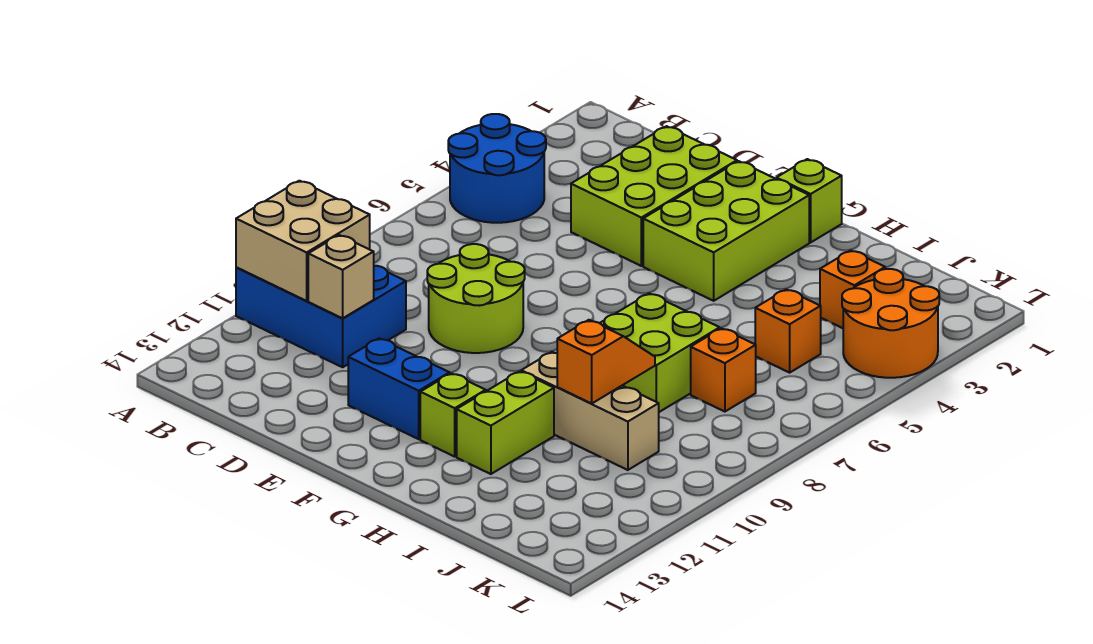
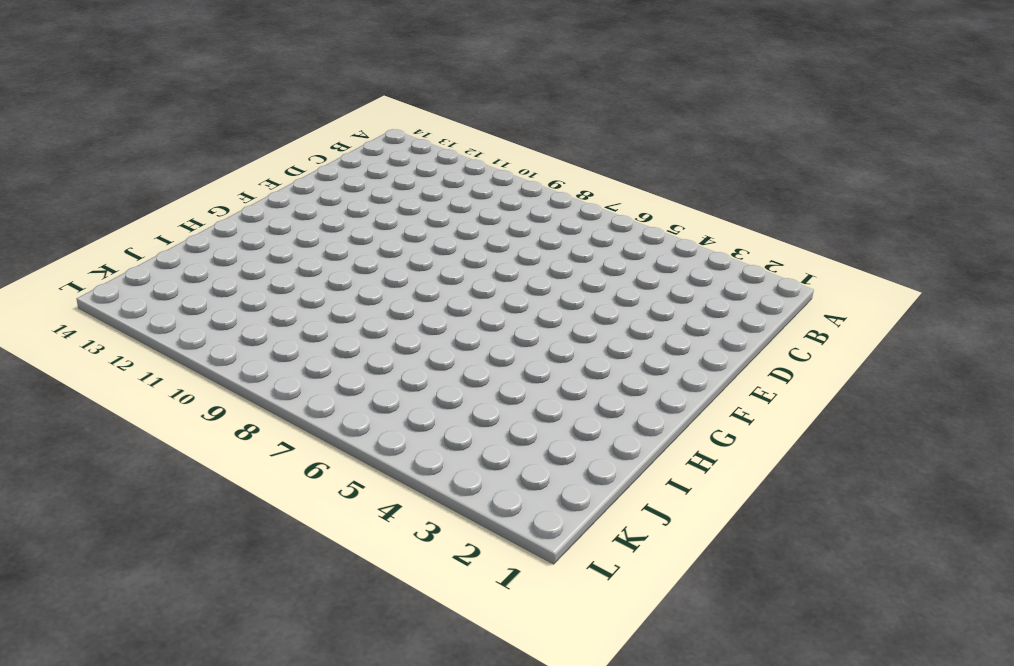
none -> blue 2x2 round brick [448,114,546,223]
none -> blue 2x3 brick [236,266,406,367]
none -> lime 2x3 brick [571,126,737,266]

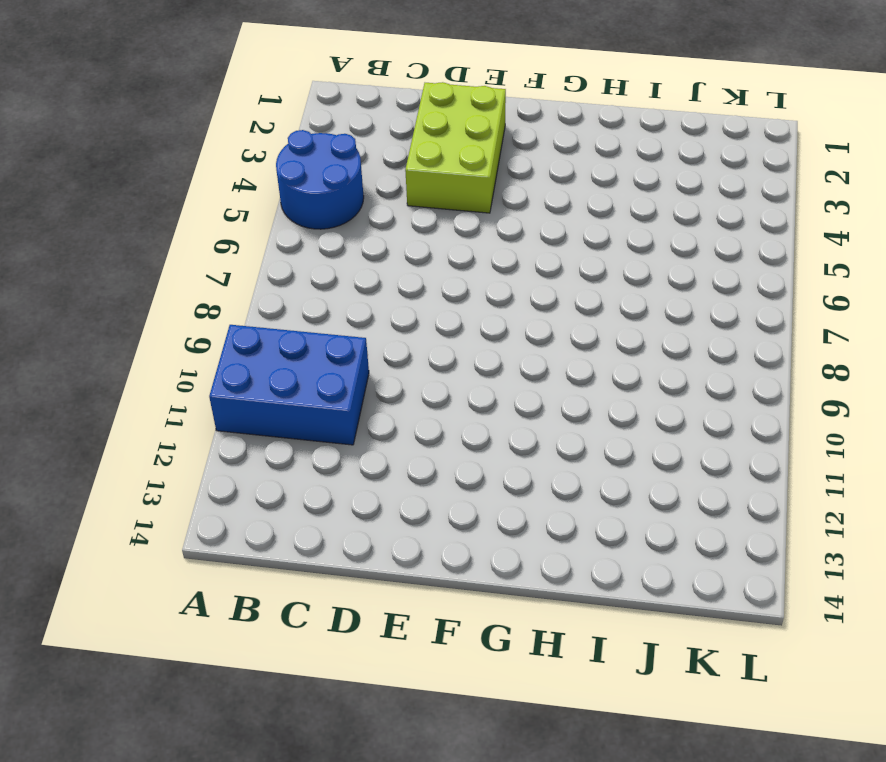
none -> lime 2x2 round brick [427,244,525,353]
none -> blue 1x2 brick [348,338,450,439]
none -> lime 2x3 brick [643,161,809,301]

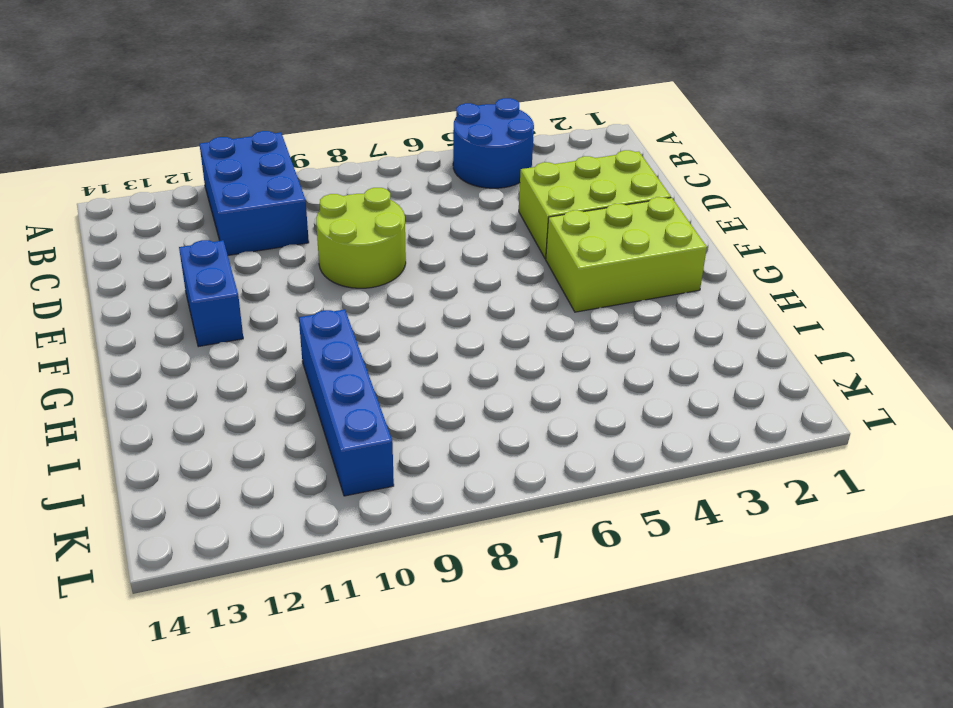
blue 1x4 brick [299,309,394,496] -> tan 1x3 brick [521,352,659,470]
none -> lime 1x1 brick [776,159,842,242]
none -> lime 1x1 brick [420,373,486,457]
none -> lime 2x2 brick [600,293,720,412]

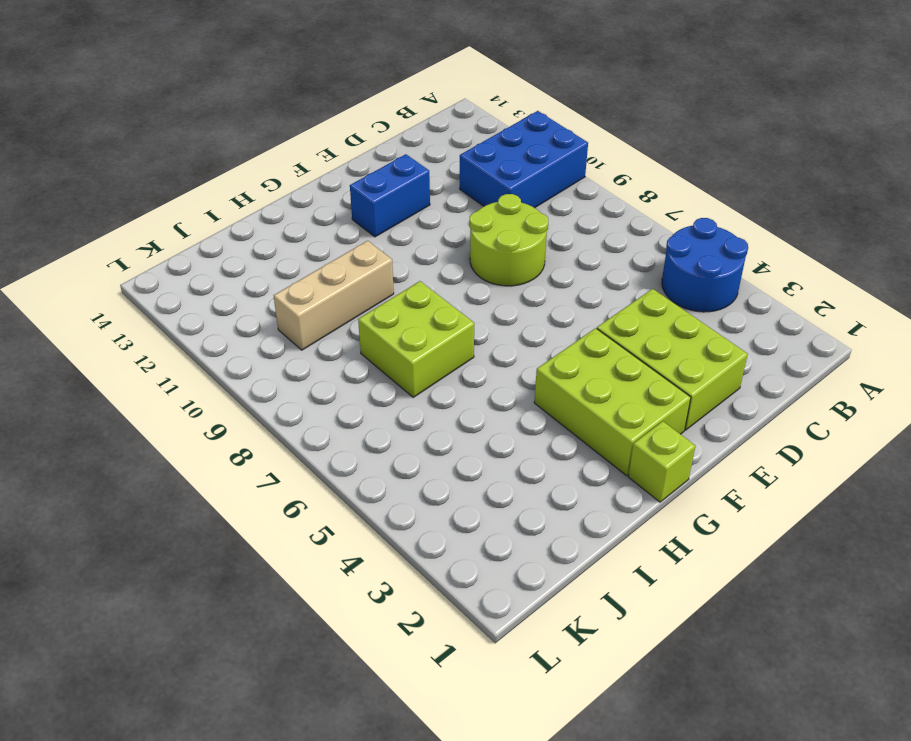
none -> lime 1x1 brick [420,373,486,457]
none -> lime 1x2 brick [457,371,554,474]
none -> orange 1x1 brick [820,250,885,328]

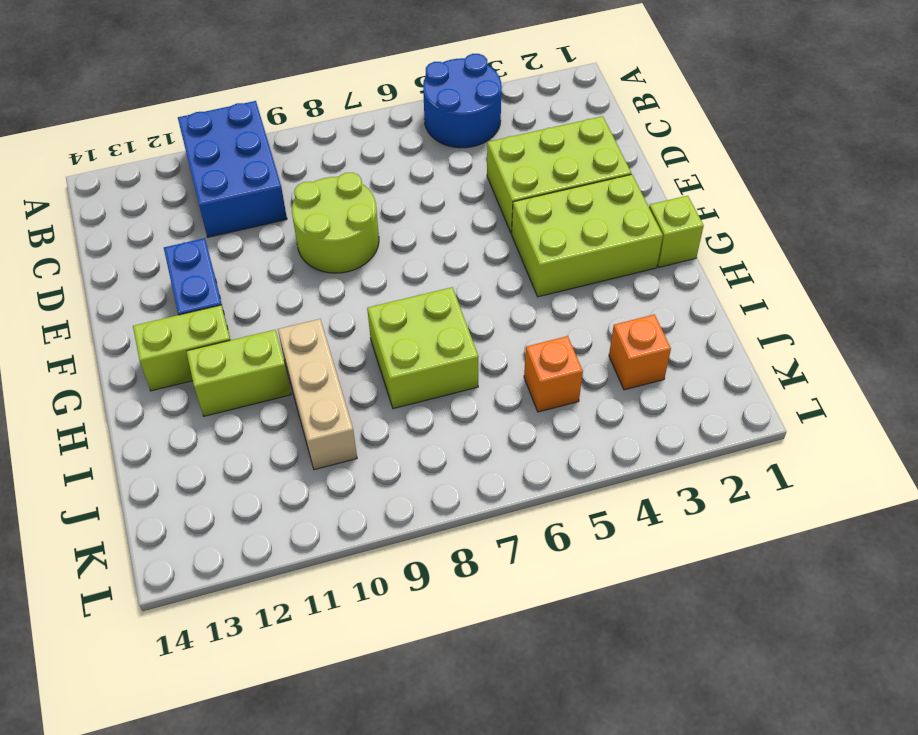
lime 1x2 brick [133,305,230,391] -> lime 1x1 brick [420,373,486,457]
none -> orange 1x1 brick [691,328,756,412]
none -> orange 2x2 round brick [842,269,939,378]
none -> tan 2x2 brick [236,181,370,301]

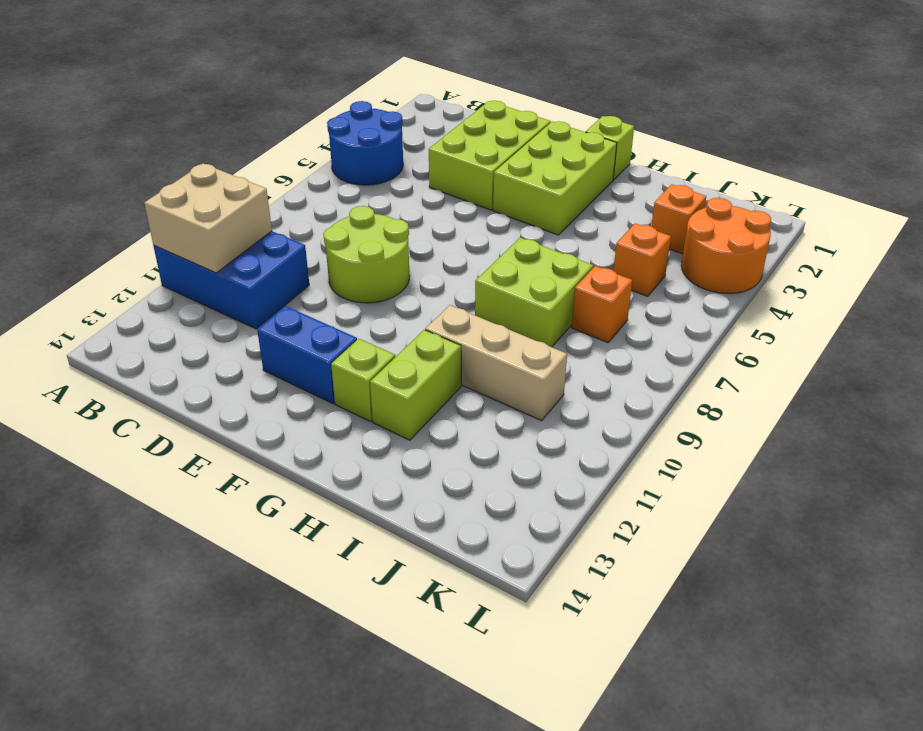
none -> tan 1x1 brick [308,235,374,318]
none -> orange 1x2 slope [557,320,655,403]

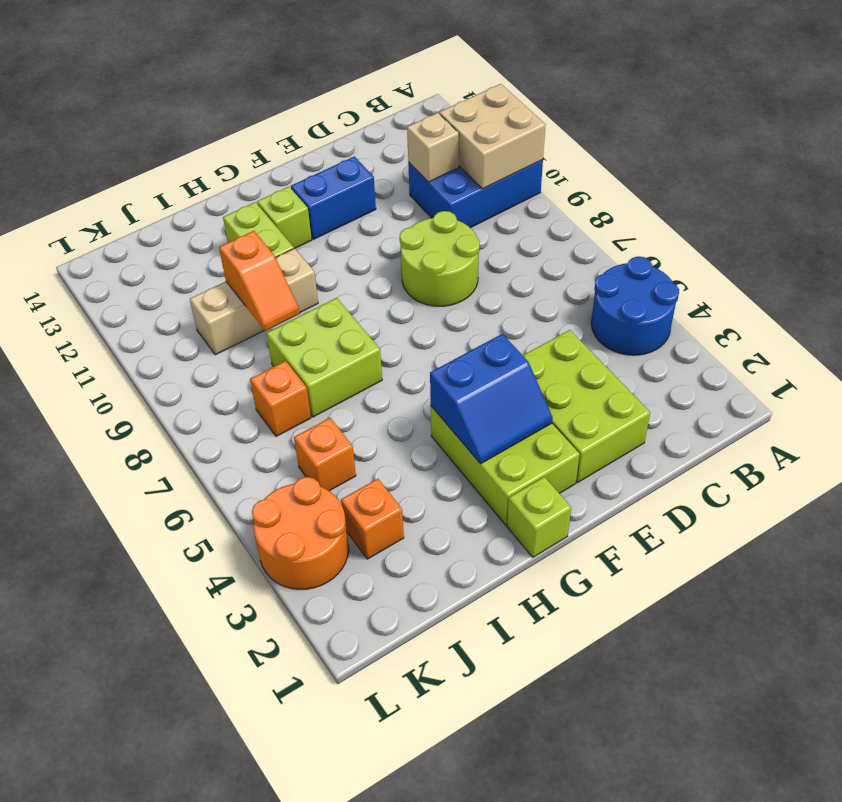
blue 2x2 slope [430,334,553,464] -> none

